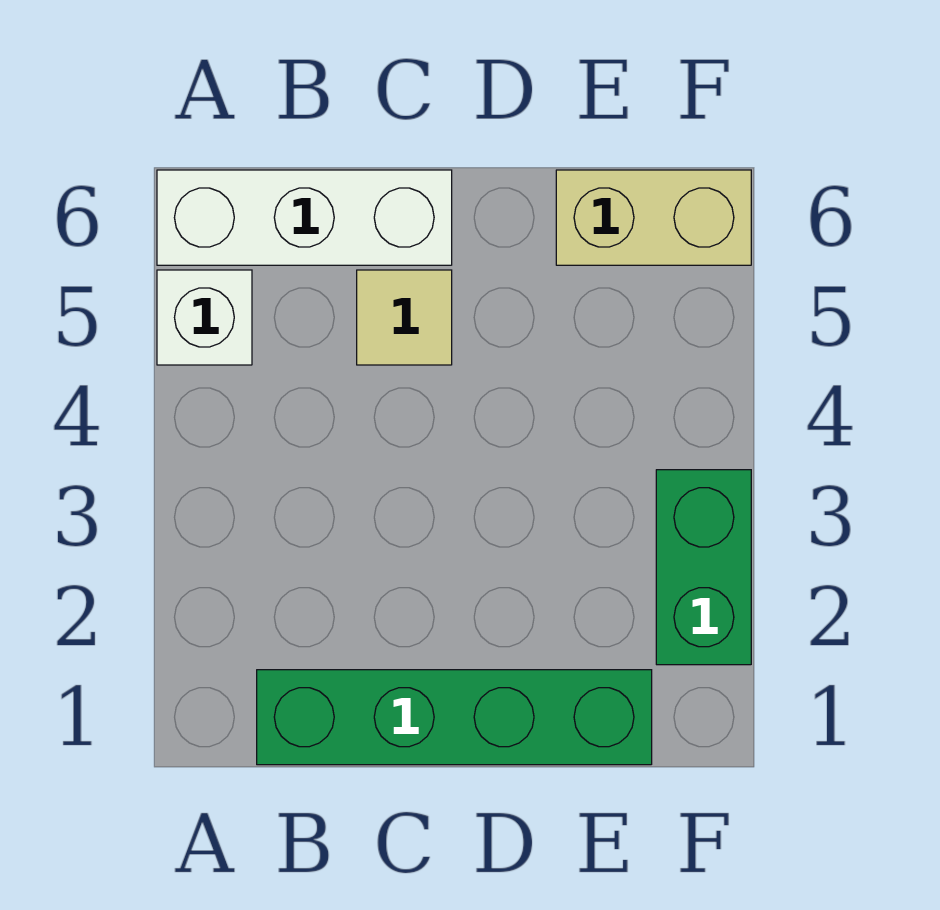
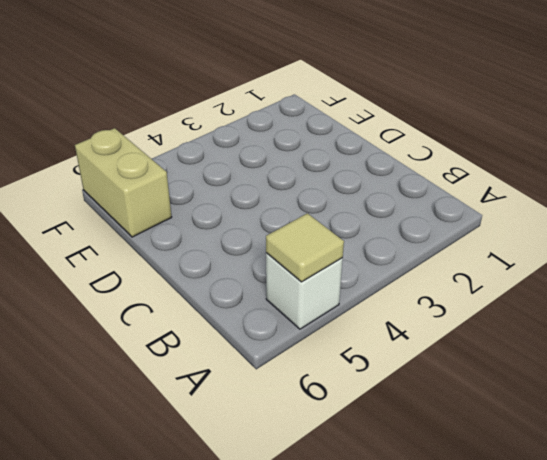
tan 1x1 tile [266,213,344,282] -> tan 1x1 tile moved to [357,270,452,365]
none -> white 1x3 brick [157,170,452,265]
none -> green 1x4 brick [257,670,652,765]

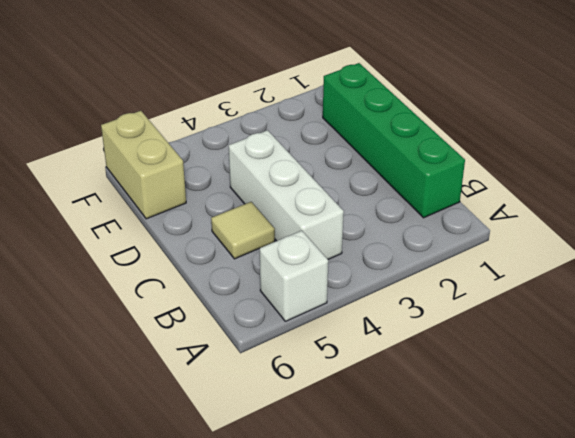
white 1x3 brick [229,130,344,259] -> white 1x3 brick moved to [157,170,452,265]
none -> green 1x2 brick [656,470,751,665]

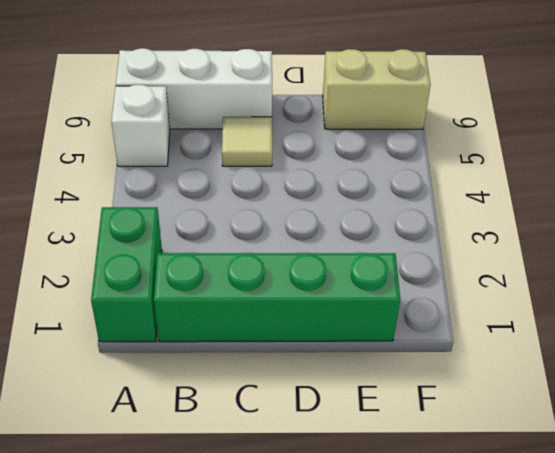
green 1x2 brick [91,207,162,342] -> green 1x2 brick moved to [656,470,751,665]

